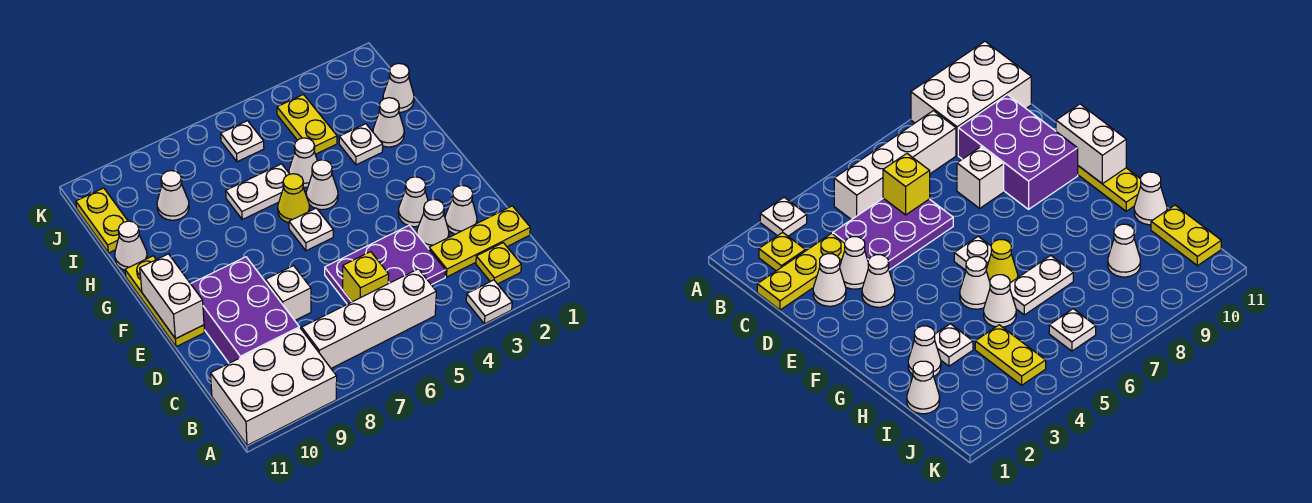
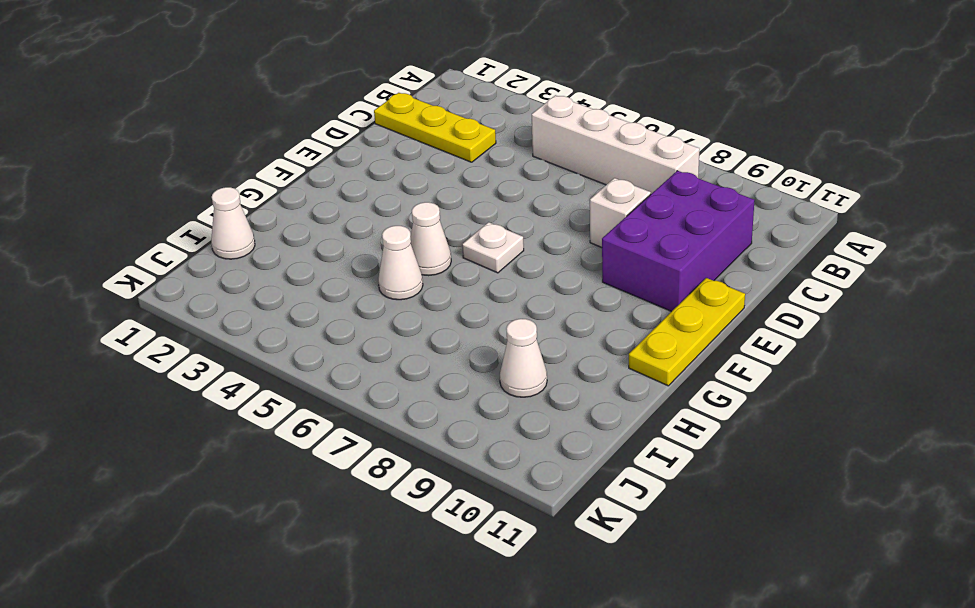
none -> white 1x1 plate [466,280,512,324]
none -> white 2x3 brick [211,328,337,445]
none -> yellow 1x1 plate [476,243,521,284]

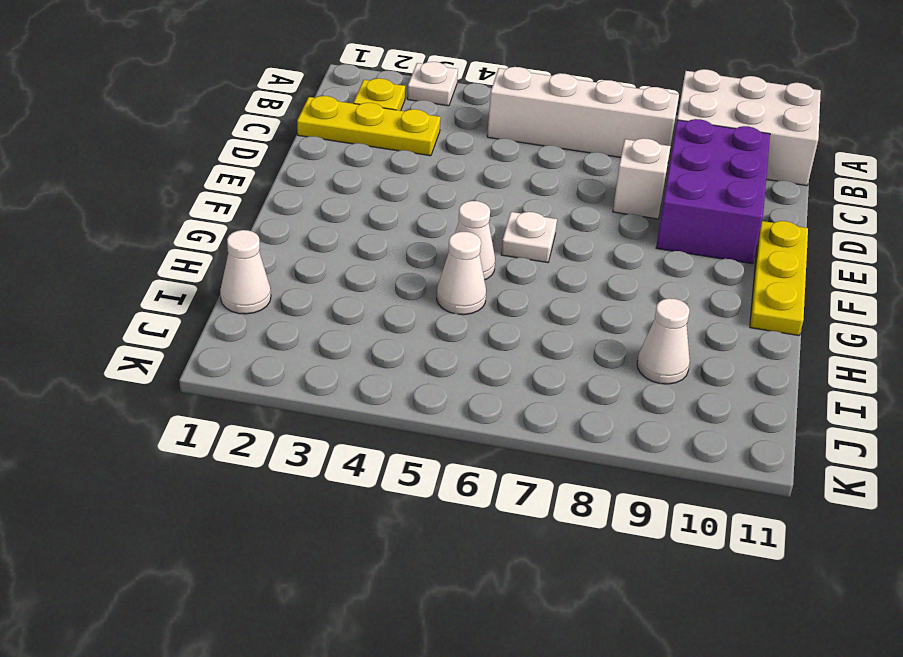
none -> purple 2x3 plate [325,225,446,304]
none -> white 1x1 cone [445,185,477,234]
none -> white 1x1 cone [417,199,449,249]

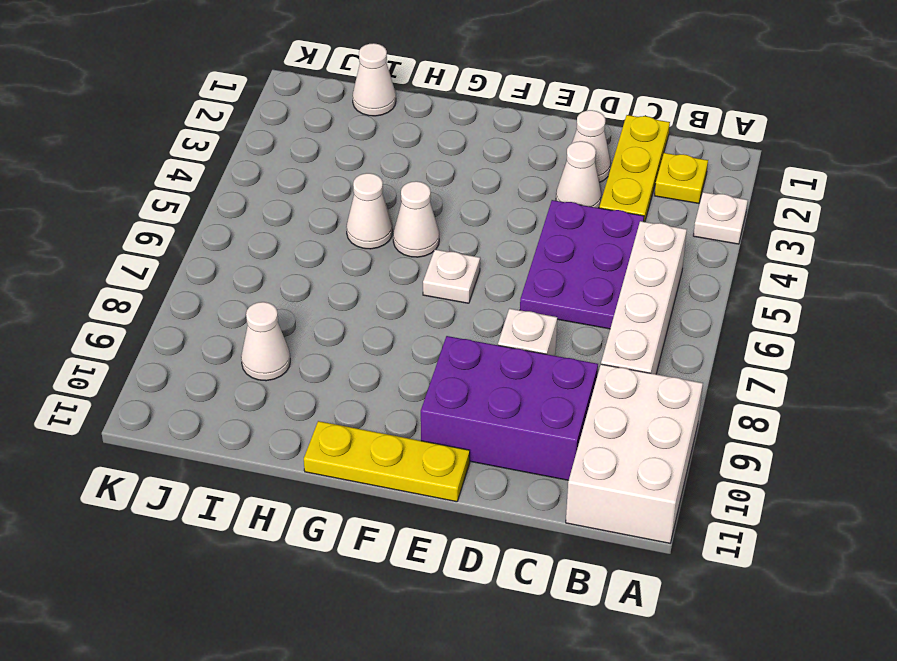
none -> white 1x1 cone [398,177,428,227]
none -> yellow 1x1 cone [278,174,310,223]
none -> white 1x1 cone [373,98,404,147]

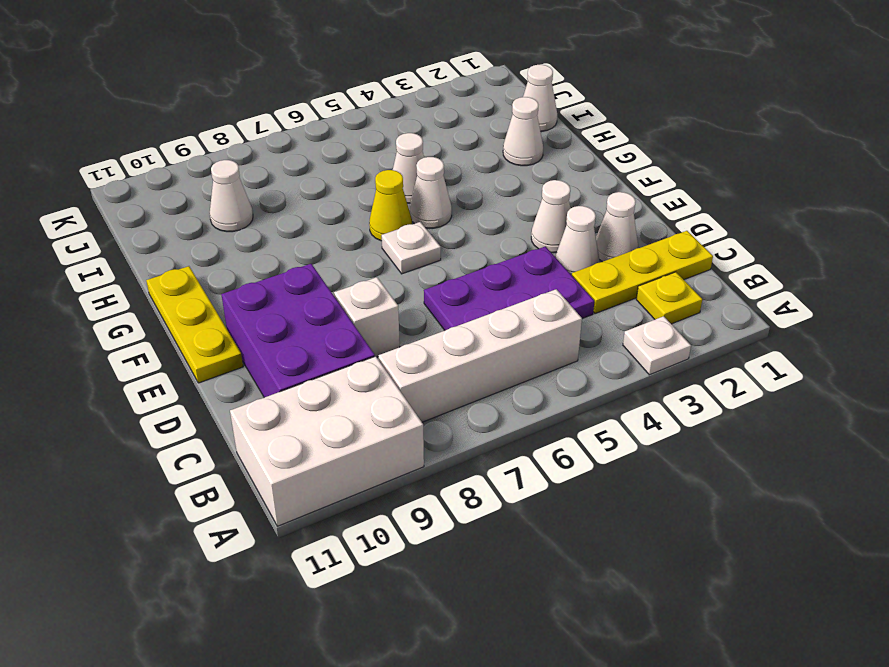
none -> white 1x1 plate [339,124,383,165]
none -> white 1x2 plate [226,164,289,219]
none -> white 1x1 cone [115,221,147,270]

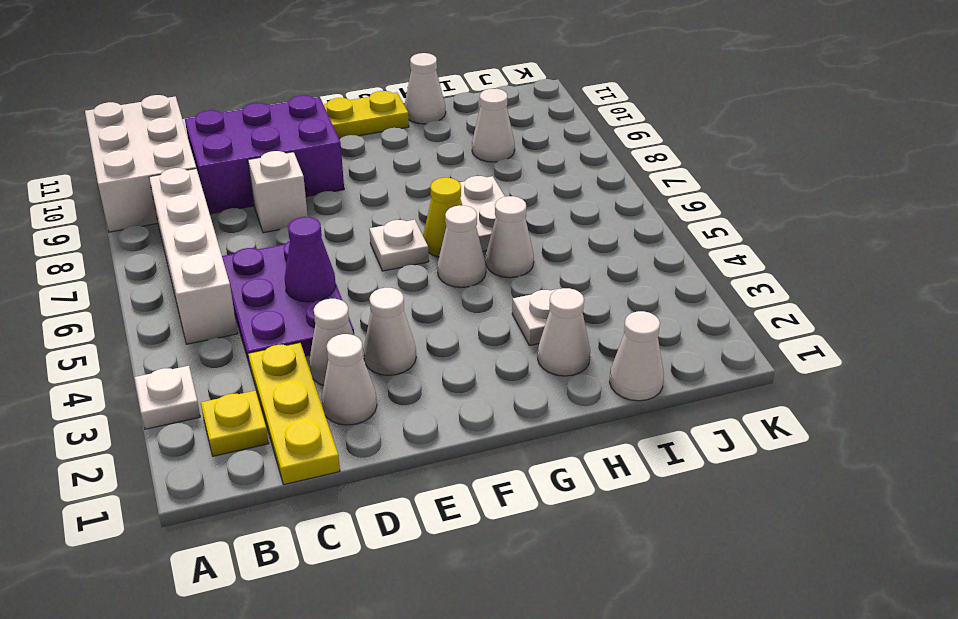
purple 1x1 cone [285,217,336,302] -> none
none -> yellow 1x2 plate [277,95,337,154]
none -> yellow 1x2 plate [76,188,128,253]
none -> white 1x1 plate [221,121,264,162]

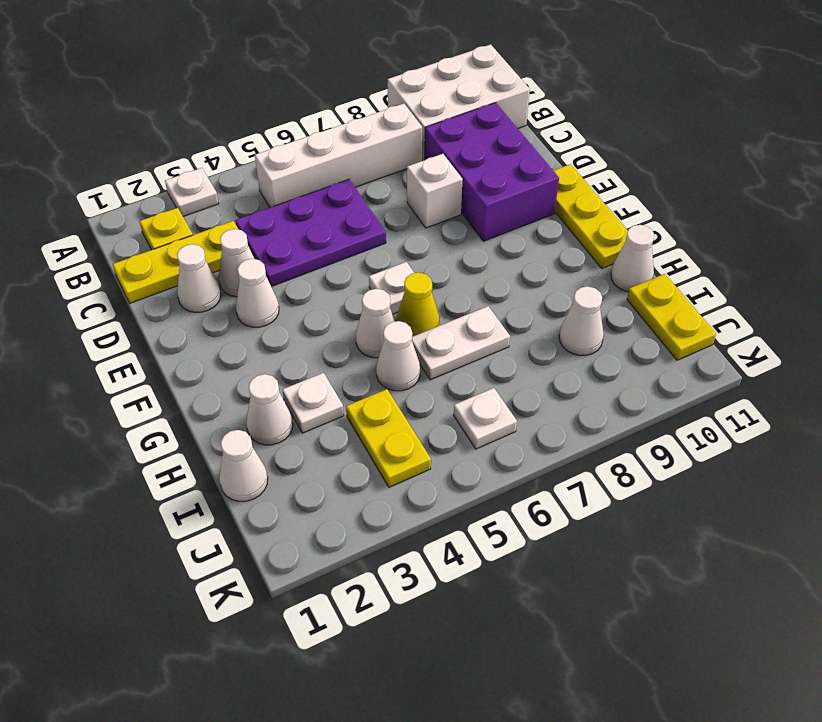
none -> yellow 1x1 brick [343,252,389,302]
none -> white 1x2 brick [140,254,204,339]

